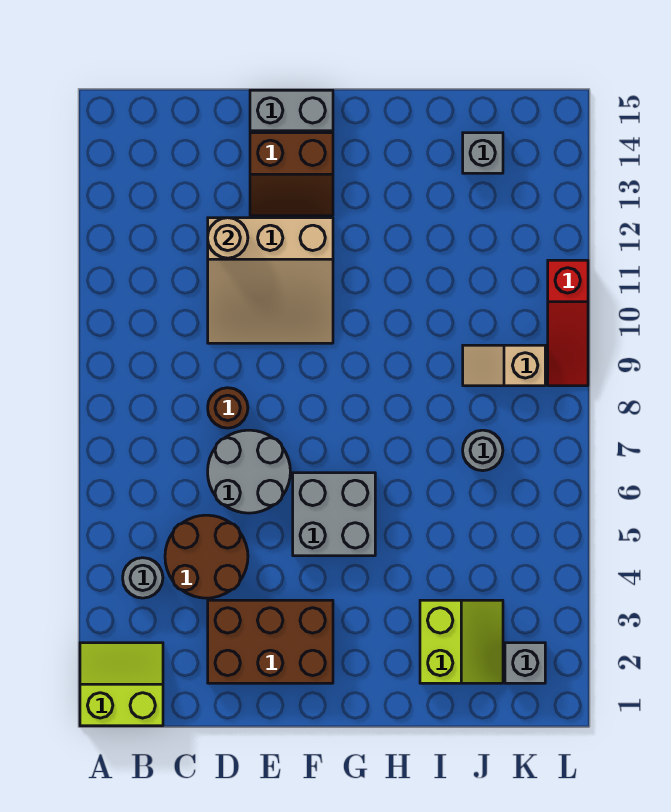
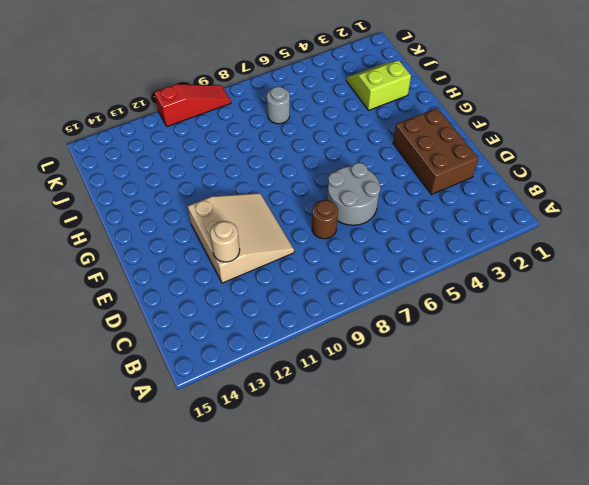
none -> lime 2x2 slope [80,643,163,726]
none -> grey 1x1 round brick [123,558,163,598]
none -> brown 2x2 round brick [165,515,248,598]

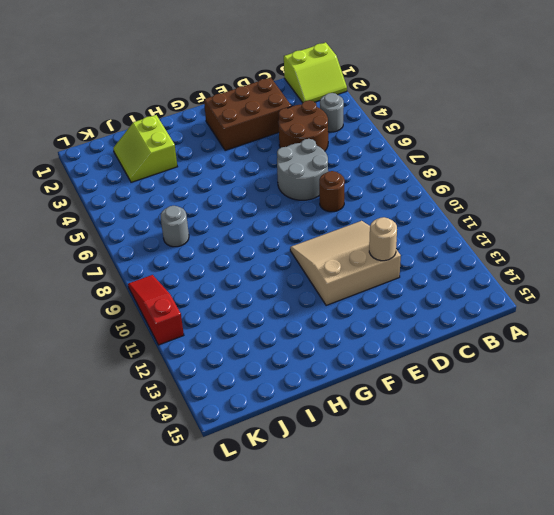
none -> brown 2x2 slope [250,133,333,216]
none -> grey 1x2 brick [250,90,333,131]
none -> grey 2x2 brick [293,473,375,556]

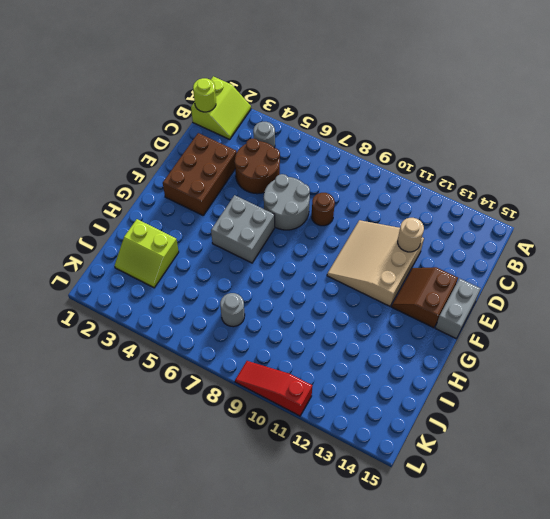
lime 1x1 round brick [193,78,216,112] -> none
none -> tan 1x2 slope [463,345,545,386]
none -> grey 1x1 brick [463,133,503,173]
none -> grey 1x1 brick [505,643,545,683]

